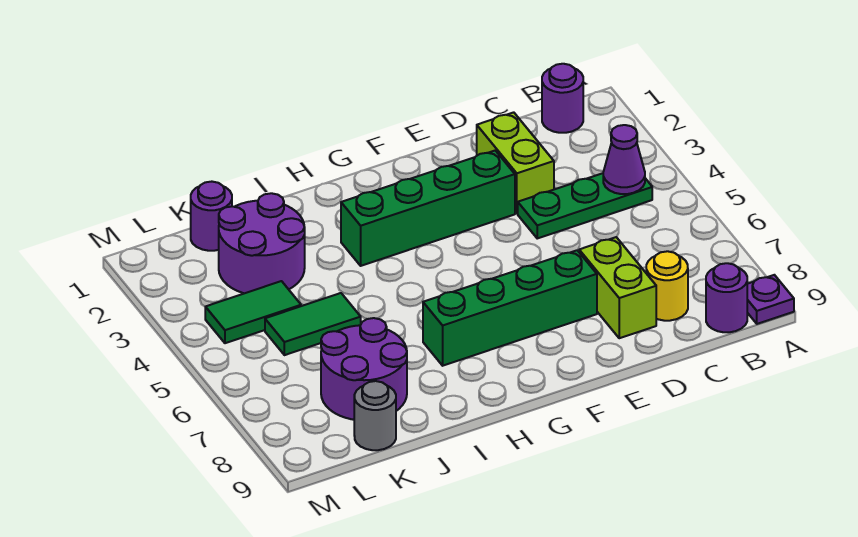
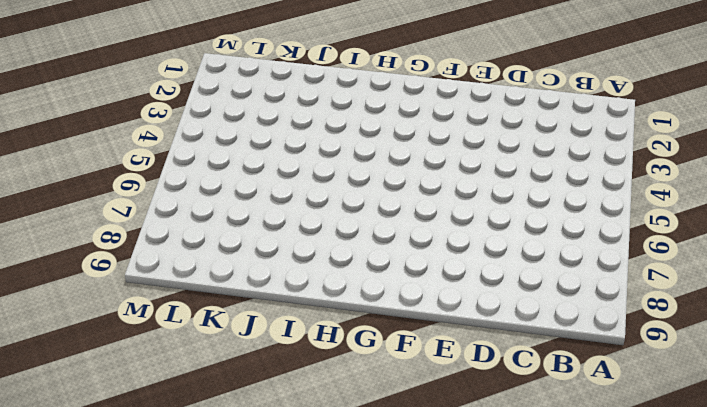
none -> purple 1x1 plate [747,275,794,324]
none -> purple 1x1 round brick [542,64,583,133]
none -> green 1x3 plate [518,173,652,238]

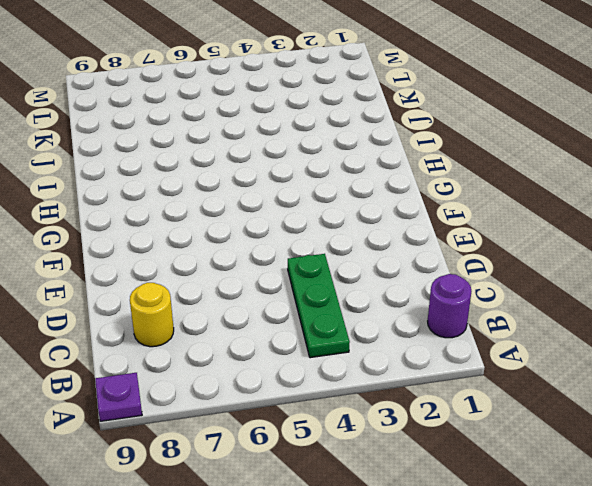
none -> purple 1x1 round brick [706,263,747,332]
none -> lime 1x2 brick [477,112,554,213]
none -> lime 1x2 brick [579,237,656,338]

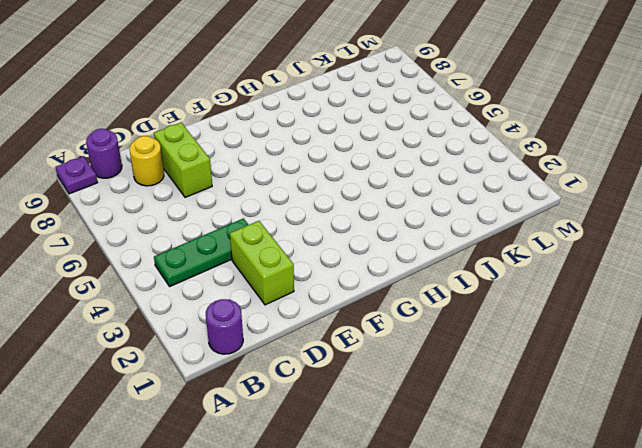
none -> green 1x4 brick [341,151,515,266]
none -> green 1x4 brick [423,250,597,366]
none -> purple 2x2 round brick [219,193,305,293]

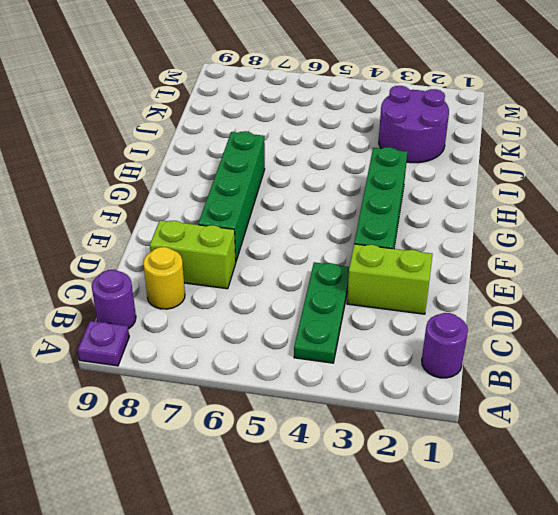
none -> green 1x2 tile [265,293,361,355]
none -> purple 2x2 round brick [321,318,407,420]
none -> purple 1x1 round brick [191,182,232,251]

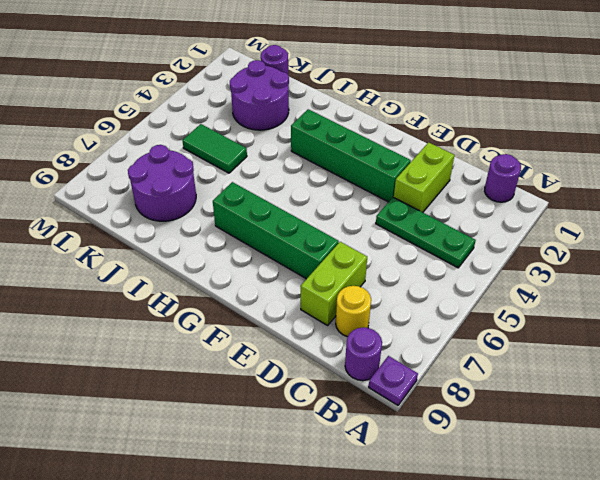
none -> green 1x2 tile [205,281,301,343]
none -> grey 1x1 round brick [354,381,396,450]
none -> purple 1x1 cone [603,125,645,194]

